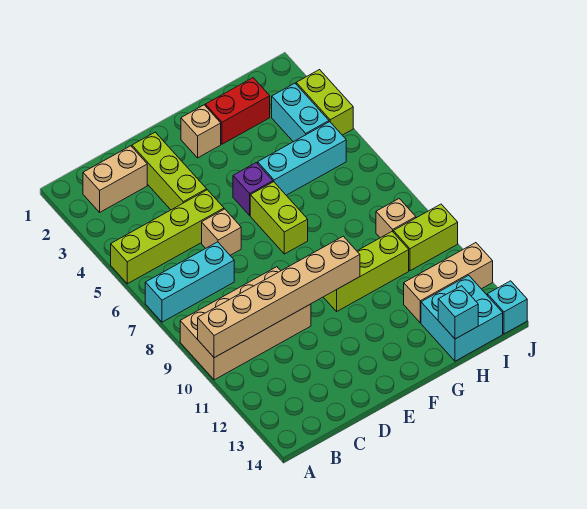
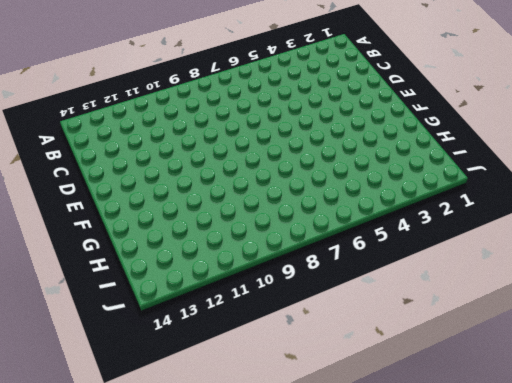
none -> lime 1x4 brick [111,190,224,284]
none -> cyan 1x3 brick [145,242,234,322]
none -> tan 2x4 brick [180,267,311,380]

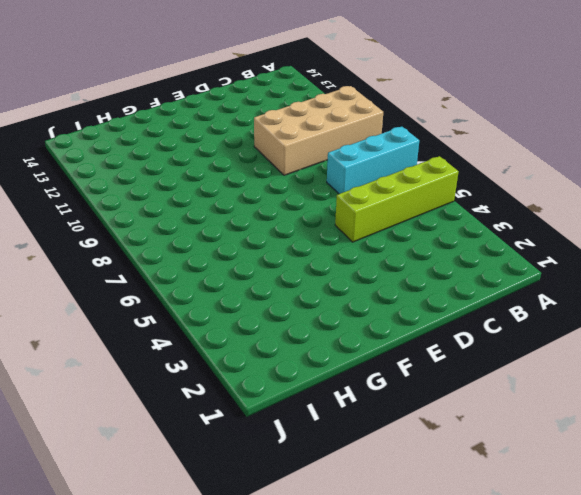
none -> tan 1x2 brick [83,146,147,212]
none -> lime 1x3 brick [132,132,207,210]
none -> tan 1x1 brick [202,209,241,255]

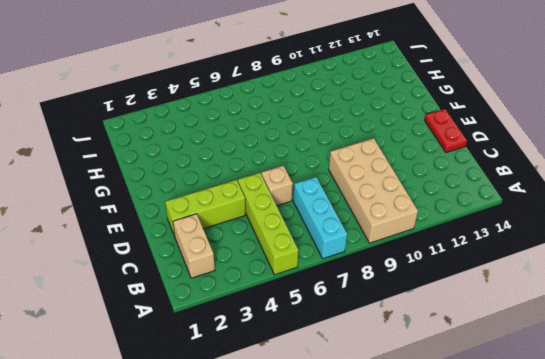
red 1x2 plate [425,109,467,153] -> none
none -> tan 1x1 brick [181,105,221,158]
none -> purple 1x1 brick [233,163,273,215]
none -> lime 1x2 brick [250,182,308,254]

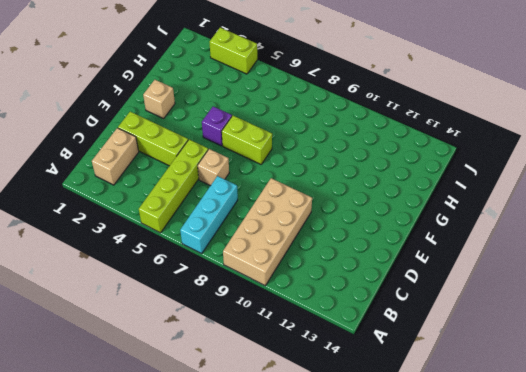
none -> lime 1x3 brick [324,231,409,311]
none -> red 1x2 brick [205,78,270,144]
none -> cyan 1x3 brick [258,122,346,195]

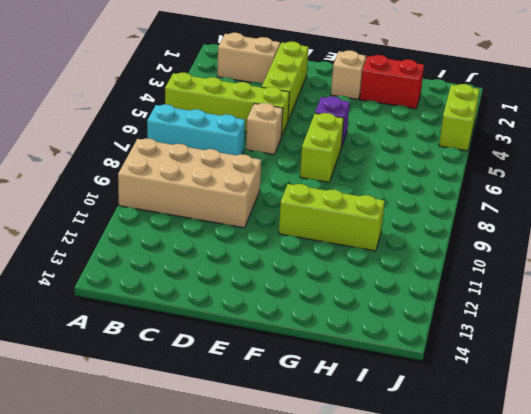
none -> cyan 1x3 brick [258,122,346,195]
none -> tan 1x3 brick [404,243,493,323]
none -> cyan 2x2 brick [421,275,503,361]

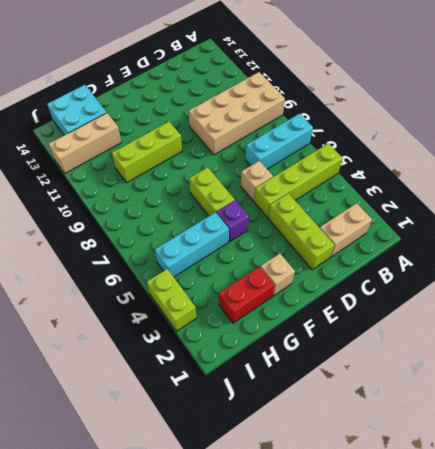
none -> cyan 1x2 brick [272,83,329,142]
none -> tan 1x1 brick [376,199,416,238]
none -> lime 1x2 brick [393,204,458,271]

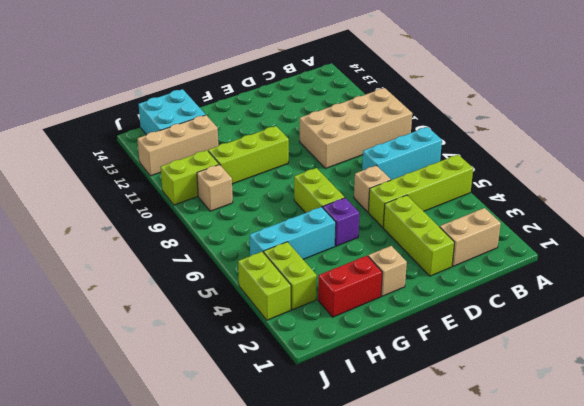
lime 1x2 brick [264,242,317,310] -> cyan 1x2 brick [272,83,329,142]
none -> cyan 1x1 brick [487,281,527,334]
none -> tan 1x6 brick [198,236,360,358]
none -> cyan 1x1 brick [438,286,478,339]

